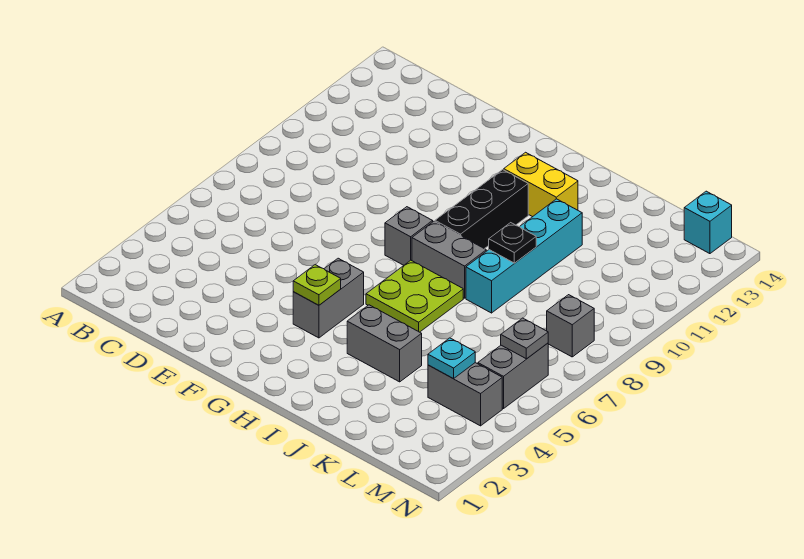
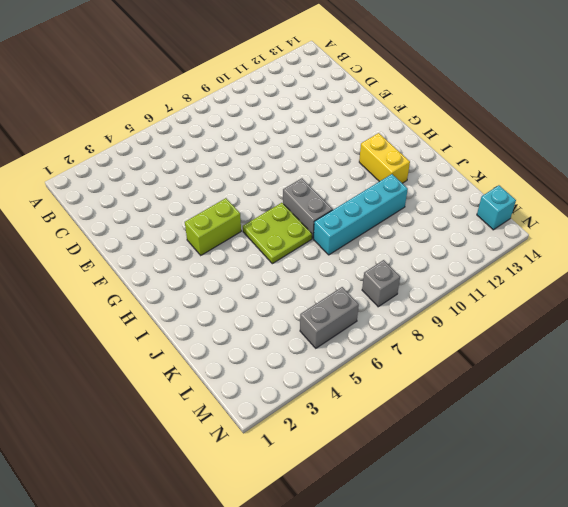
lime 1x2 brick [185,198,241,255] -> grey 1x2 brick [293,258,364,338]
none -> grey 1x1 brick [385,207,433,265]
none -> black 1x3 brick [435,170,528,249]
none -> grey 1x2 brick [347,305,422,382]

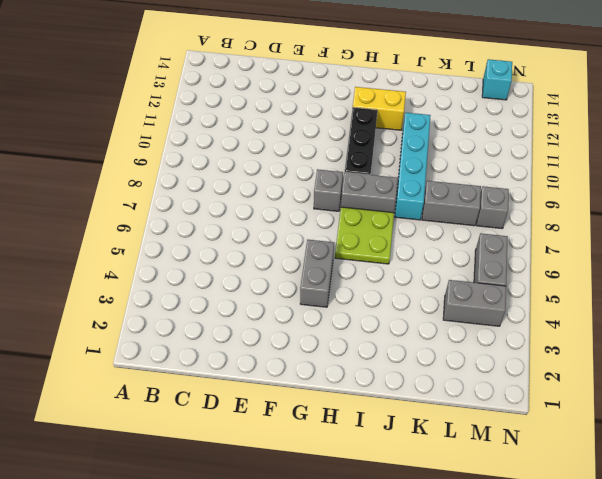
grey 1x2 brick [422,181,481,226] -> grey 1x2 brick moved to [347,305,422,382]
none -> lime 1x1 plate [293,265,341,305]
none -> black 1x1 plate [489,223,536,263]
none -> cyan 1x1 plate [428,338,475,379]

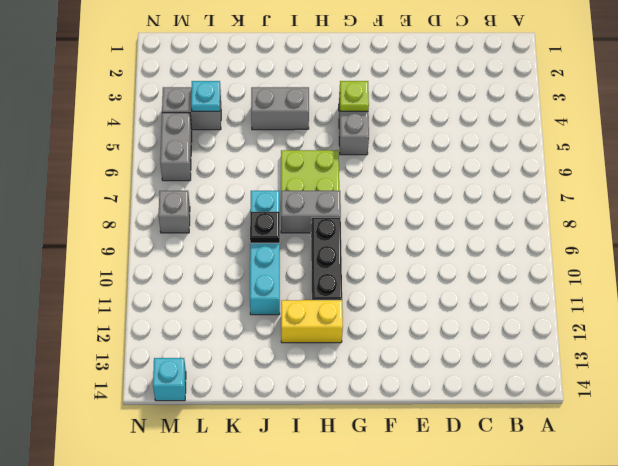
none -> grey 1x1 brick [385,207,433,265]
none -> grey 1x1 plate [501,318,548,359]

